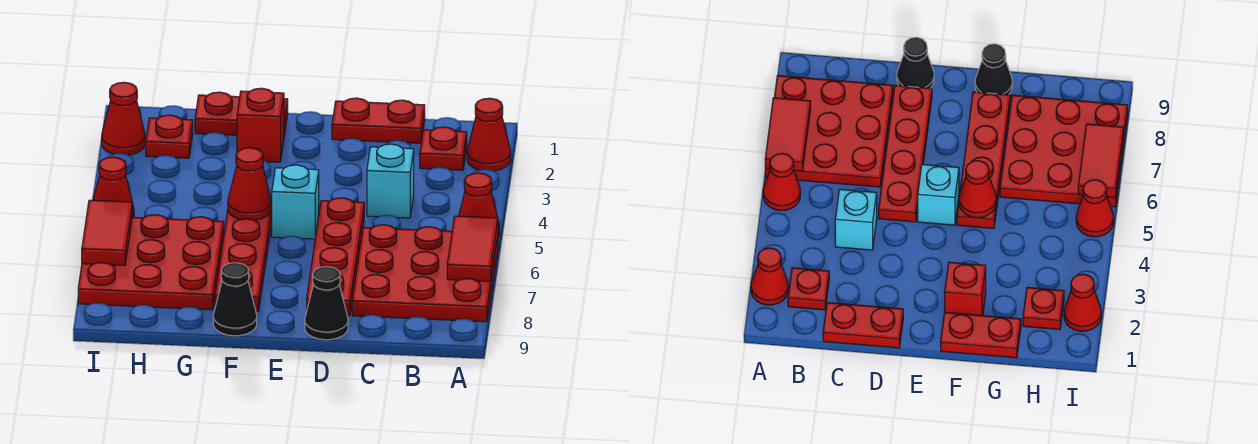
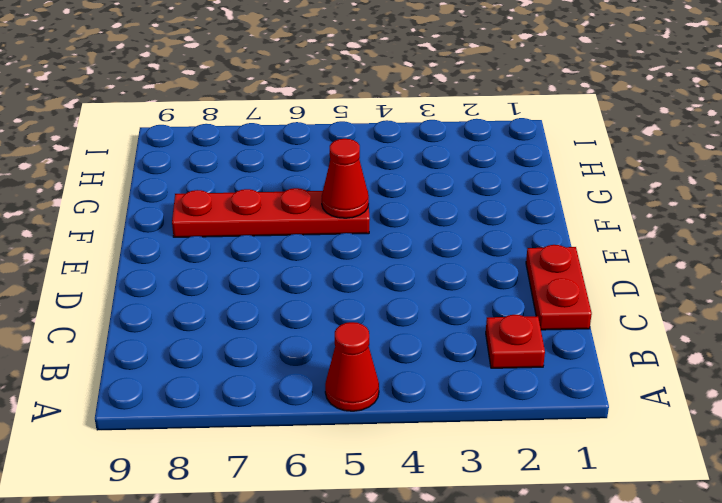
none -> red 1x1 cone [467,98,511,171]
none -> red 3x3 plate [352,225,498,322]
none -> cyan 1x1 brick [367,144,414,218]

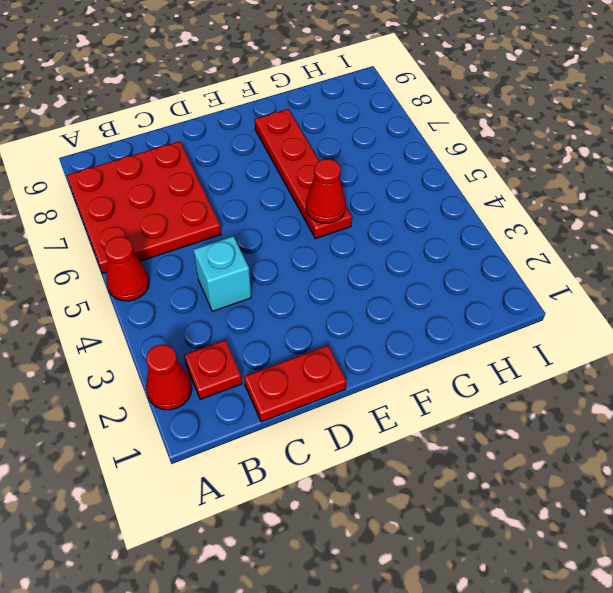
none -> red 1x4 plate [307,198,364,316]
none -> black 1x1 cone [305,267,348,340]
none -> cyan 1x1 brick [271,165,319,239]

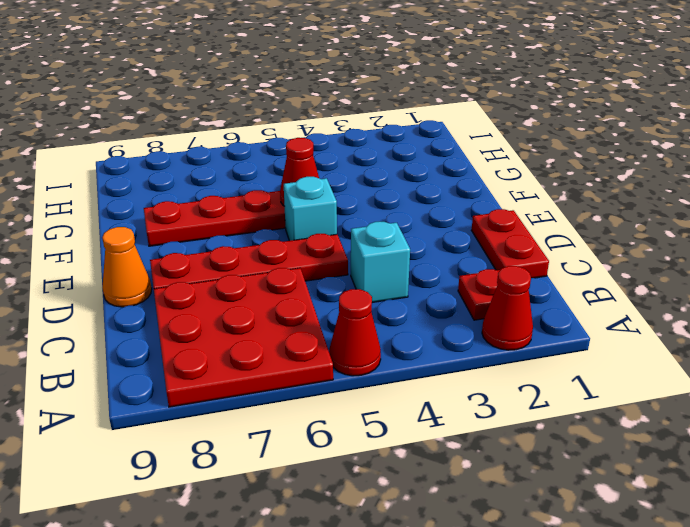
orange 1x1 cone [102,227,152,307] -> black 1x1 cone [305,267,348,340]
none -> red 1x2 plate [195,92,288,135]
none -> red 1x1 brick [237,88,284,162]
none -> black 1x1 cone [213,263,257,336]

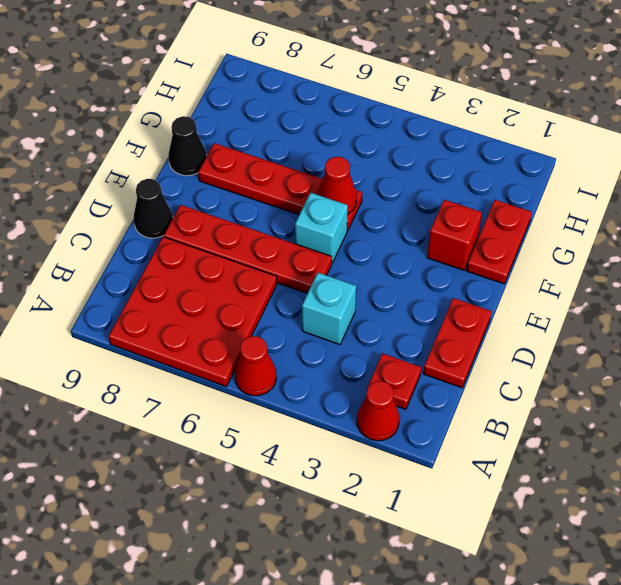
none -> red 3x3 plate [78,215,224,310]
none -> red 1x1 plate [146,115,193,158]
none -> red 1x1 cone [102,82,145,155]

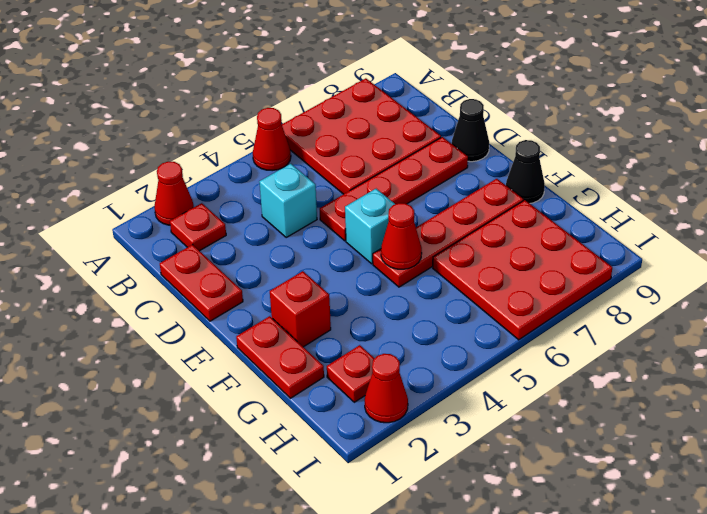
none -> red 1x1 cone [93,157,134,217]
none -> red 1x2 tile [447,216,498,281]
none -> red 1x2 tile [82,200,132,266]

